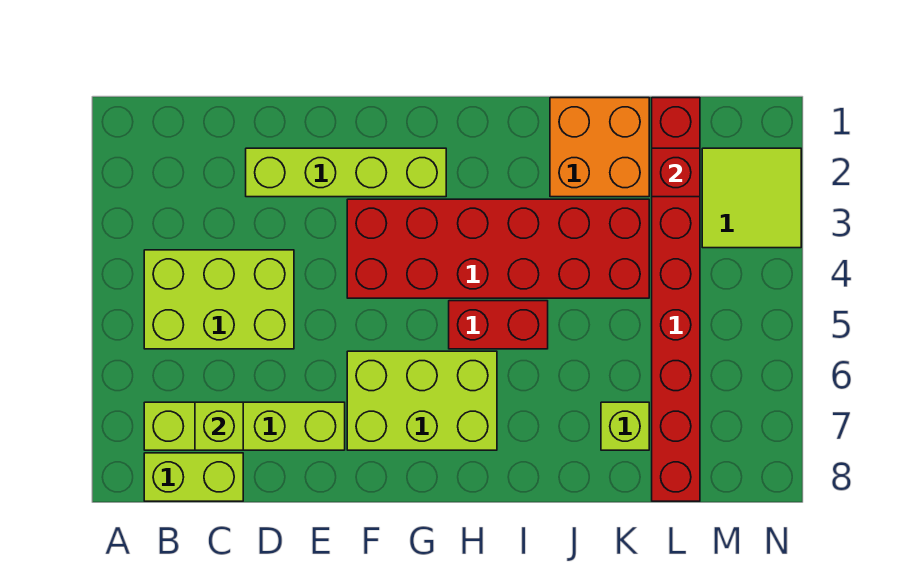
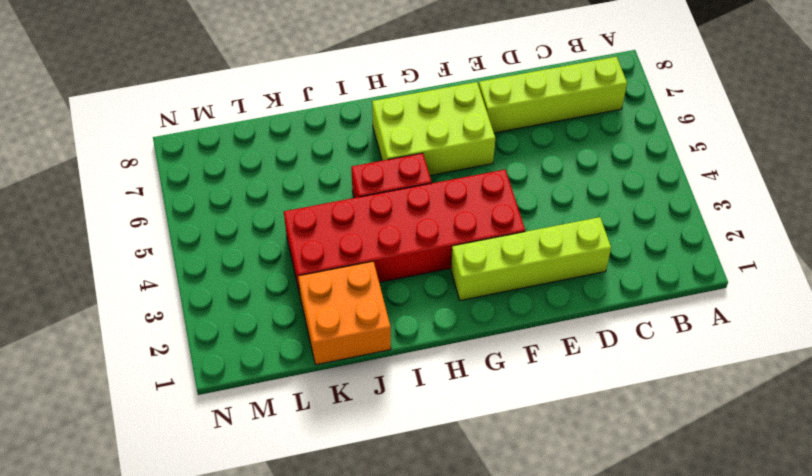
none -> lime 2x3 brick [144,250,294,349]
none -> lime 1x2 brick [144,453,243,501]
none -> lime 1x1 brick [601,402,649,450]

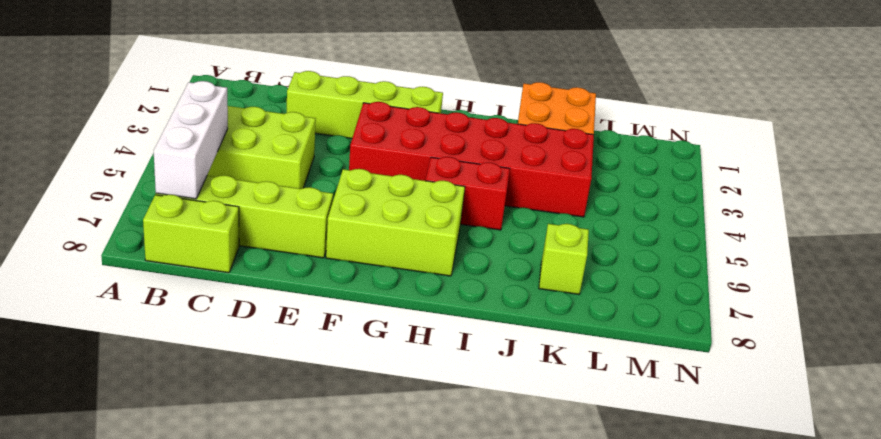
white 1x3 brick [154,81,228,199] -> none
none -> red 1x8 brick [652,98,700,501]
none -> lime 2x2 tile [702,148,801,248]
none -> lime 1x1 brick [195,402,243,450]

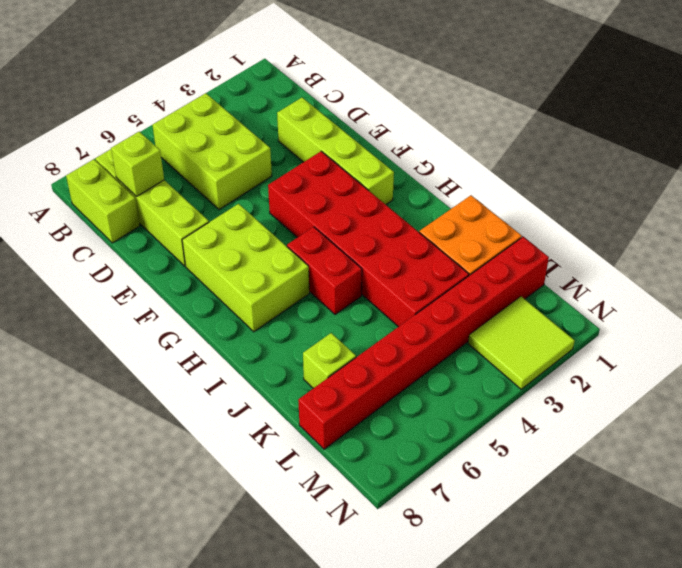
none -> red 1x1 brick [652,148,700,197]

